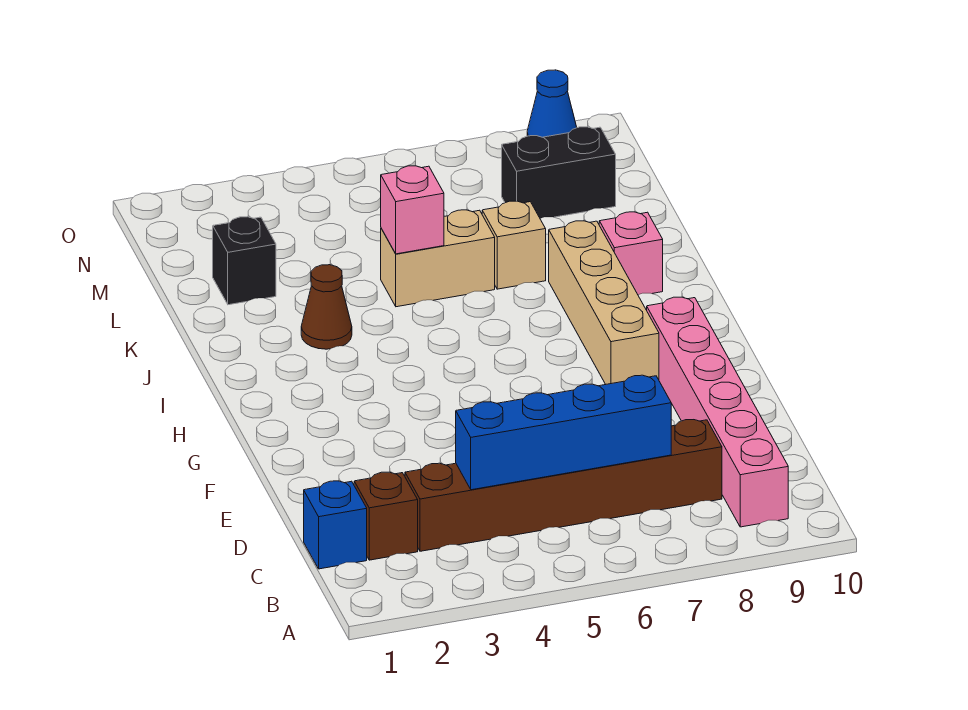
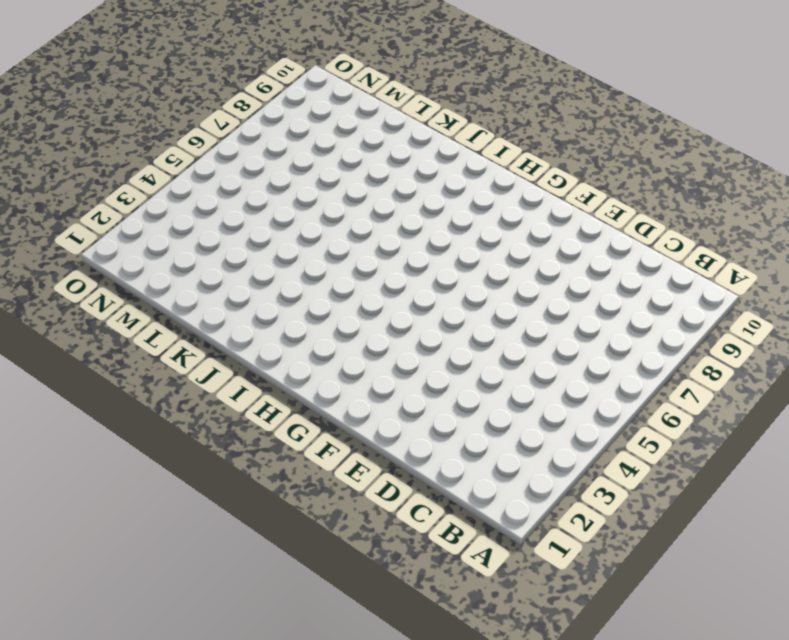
none -> pink 1x6 brick [647,297,788,527]
none -> blue 1x1 brick [304,481,367,569]
none -> brown 1x1 brick [354,472,418,560]

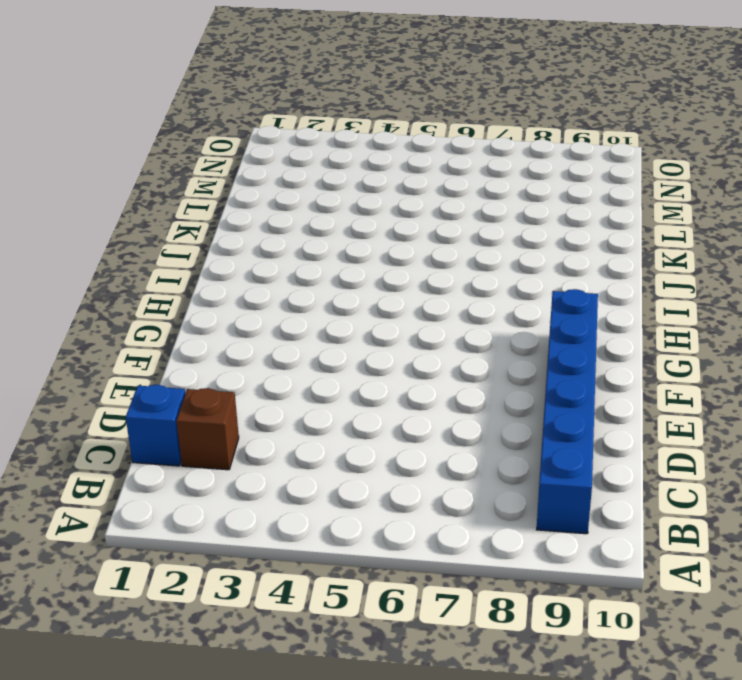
blue 1x6 brick [536,289,598,534] -> pink 1x6 brick [647,297,788,527]
none -> brown 1x6 brick [405,420,722,551]
none -> tan 1x4 brick [549,221,659,384]
none -> brown 1x1 cone [301,265,352,349]

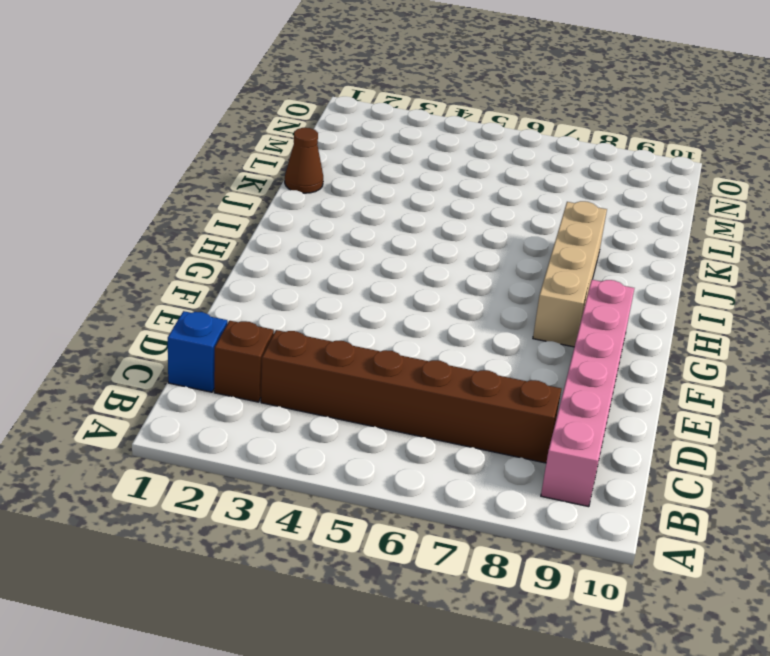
brown 1x1 cone [285,128,323,193] -> brown 1x1 cone moved to [301,265,352,349]
none -> pink 1x1 brick [599,212,663,295]
none -> tan 1x2 brick [381,210,495,307]
none -> tan 1x1 brick [482,201,546,289]

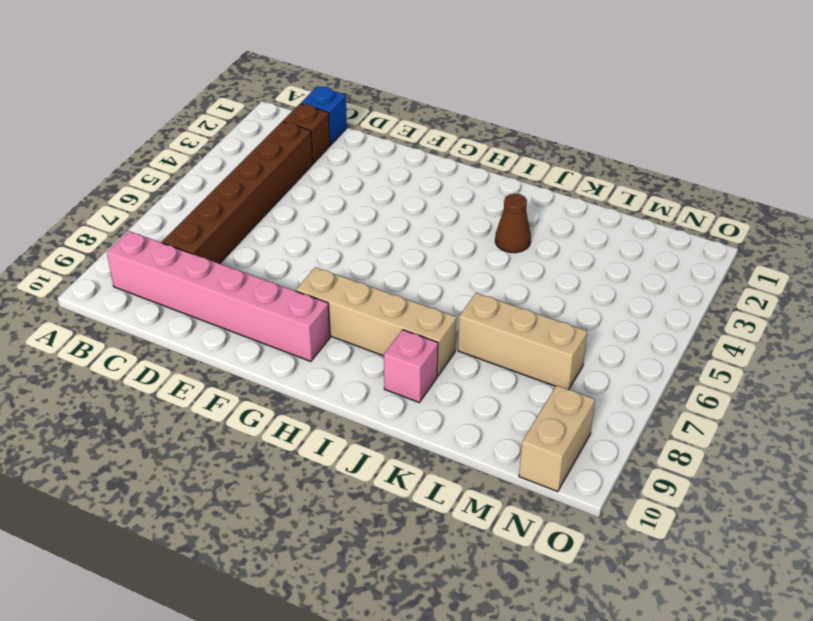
tan 1x3 brick [458,293,587,389] -> tan 1x1 brick [482,201,546,289]
tan 1x2 brick [519,385,595,492] -> tan 1x2 brick moved to [381,210,495,307]
none -> black 1x1 brick [213,217,276,305]
none -> black 1x2 brick [502,127,616,218]
none -> blue 1x1 cone [527,70,577,137]

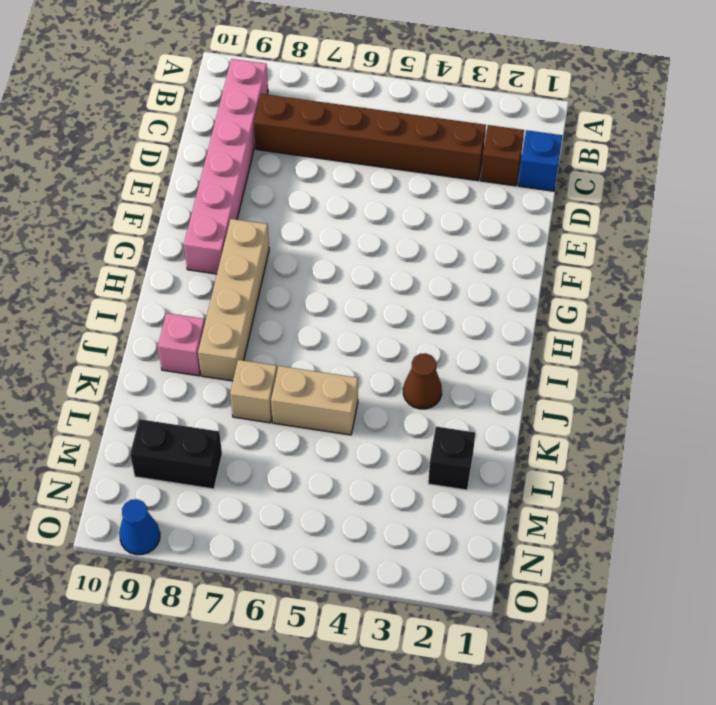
none -> blue 1x4 brick [456,375,671,490]
none -> pink 1x1 brick [381,166,444,254]

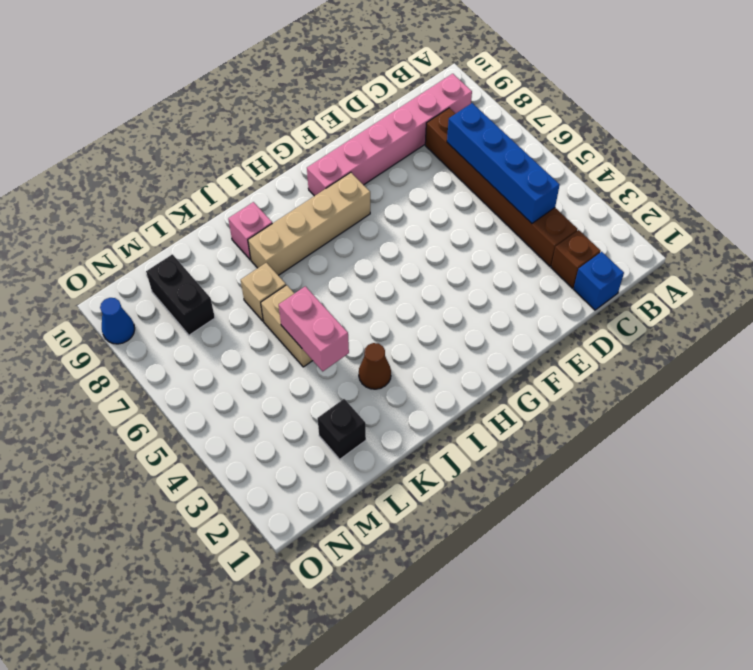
pink 1x2 brick [279,286,349,371] -> pink 1x1 brick [381,166,444,254]

